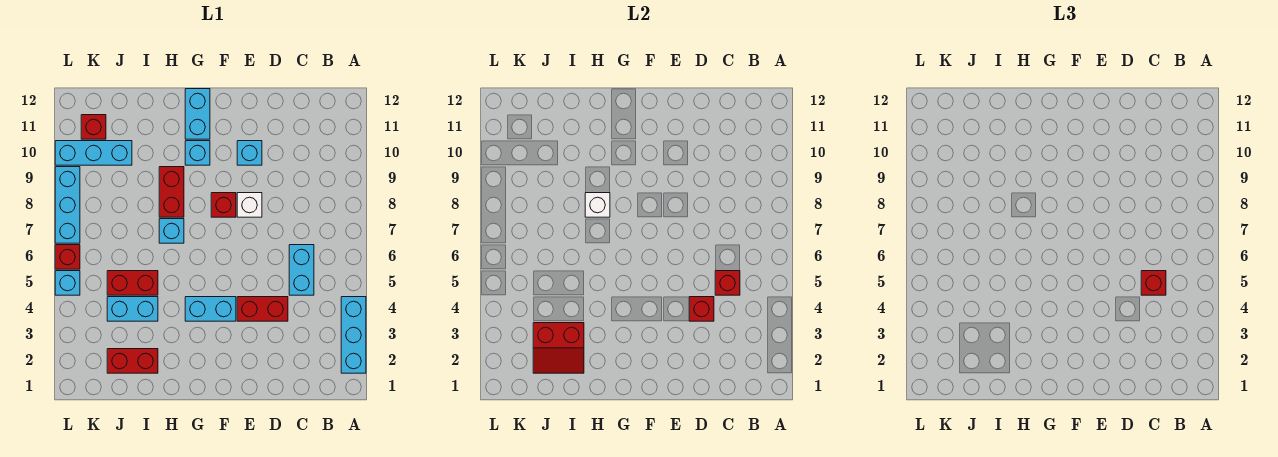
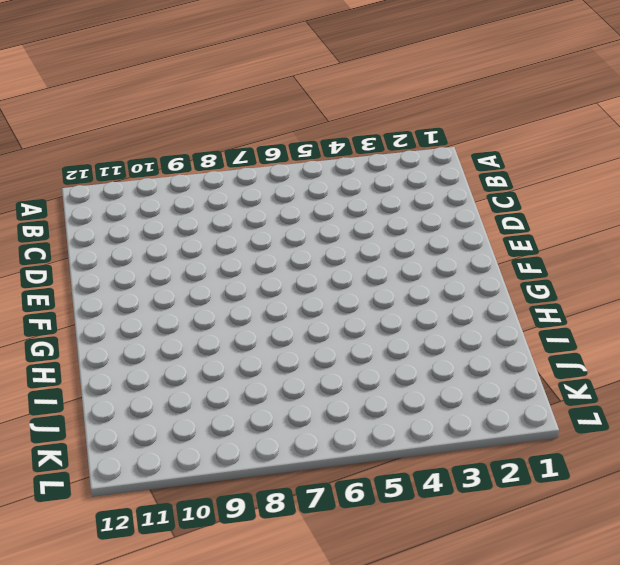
none -> cyan 1x3 brick [341,297,366,373]
none -> cyan 1x2 brick [289,245,314,295]
none -> red 1x2 brick [237,297,288,321]

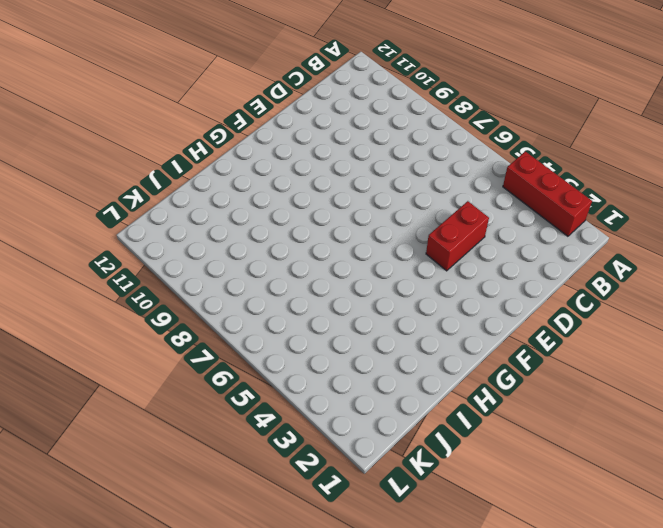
red 1x3 brick [503,152,592,236] -> cyan 1x3 brick [341,297,366,373]
none -> cyan 1x2 brick [289,245,314,295]
none -> white 1x1 brick [237,193,262,217]
none -> cyan 1x1 brick [237,141,262,165]

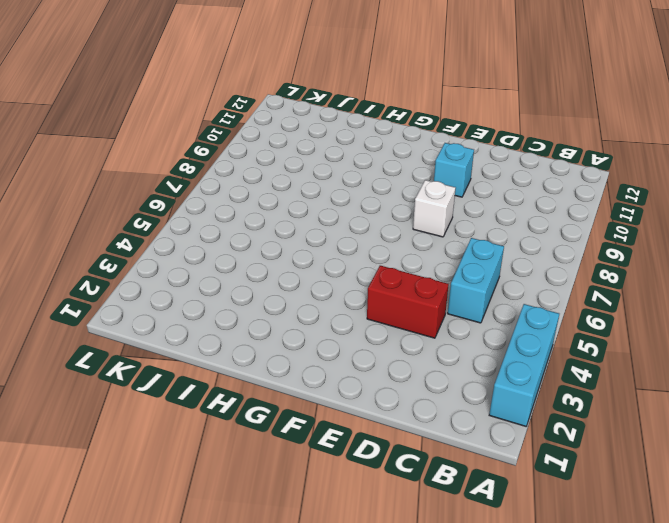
none -> cyan 1x2 brick [185,297,236,321]
none -> red 1x1 brick [211,193,236,217]
none -> cyan 1x1 brick [185,141,210,165]

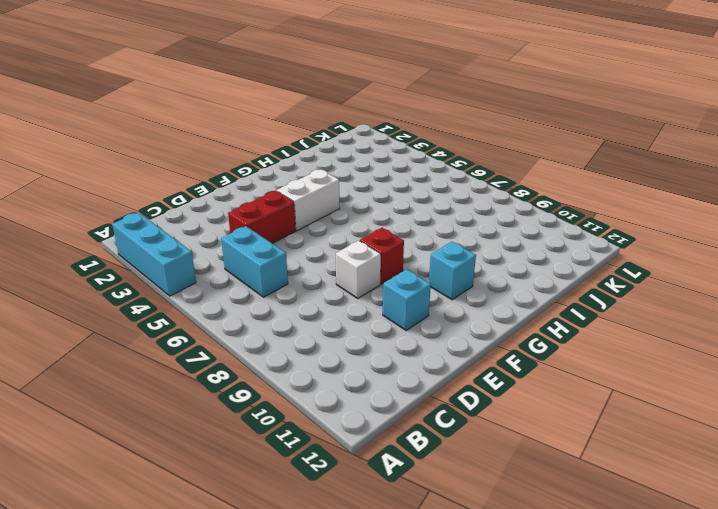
white 1x2 brick [277,169,340,231] -> cyan 1x2 brick [185,297,236,321]
none -> cyan 1x2 brick [185,89,210,139]
none -> cyan 1x1 brick [159,219,184,243]
none -> red 1x2 brick [159,167,184,217]

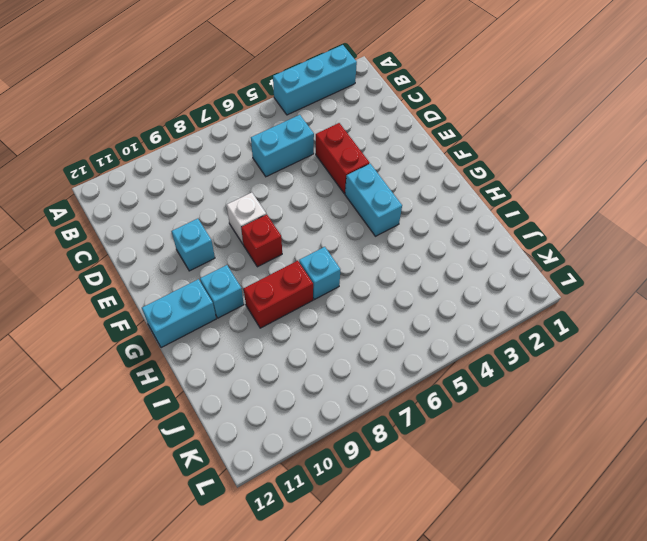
none -> red 1x2 brick [107,349,158,373]
none -> cyan 1x2 brick [107,297,158,321]
none -> red 1x2 brick [107,271,158,295]

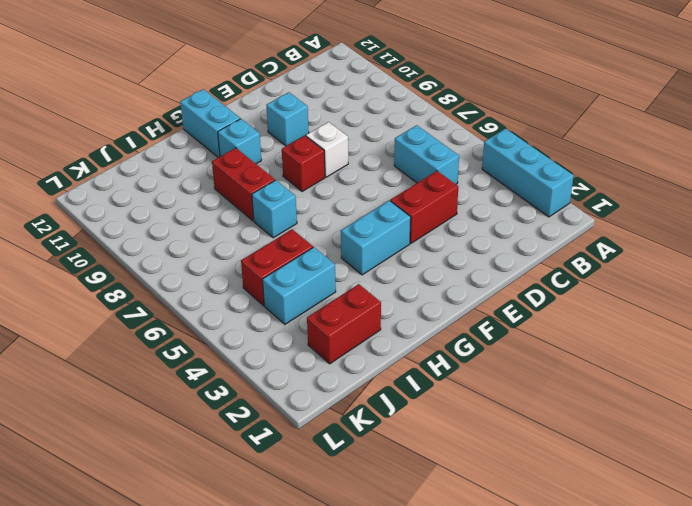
none -> cyan 1x3 brick [55,141,132,165]
none -> red 1x1 brick [81,115,106,139]
none -> cyan 1x1 brick [55,271,80,295]

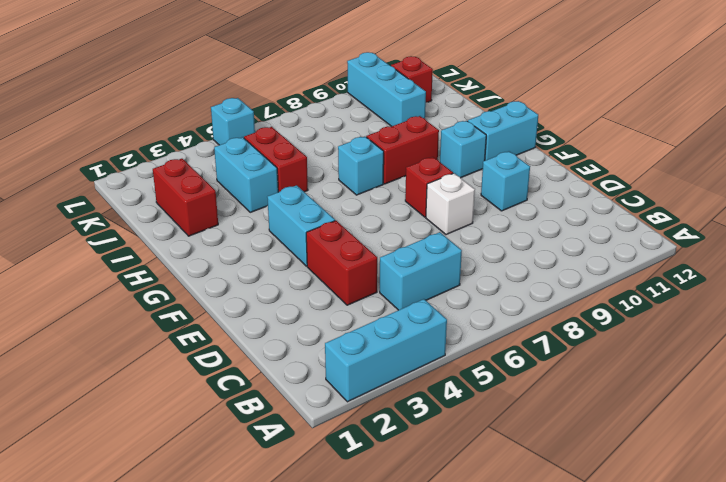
none -> red 1x1 brick [55,245,80,269]
none -> cyan 1x3 brick [55,167,80,243]
none -> red 1x1 brick [715,271,740,295]

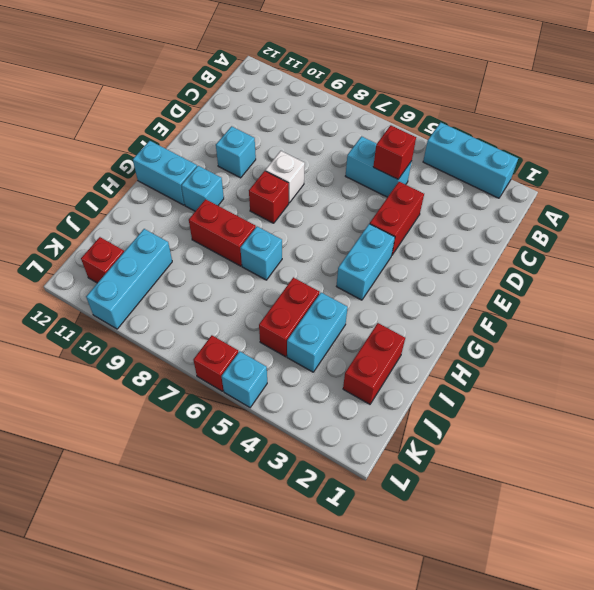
none -> cyan 1x3 brick [55,167,80,243]
none -> red 1x1 brick [689,297,714,321]
none -> white 1x1 brick [585,193,610,217]

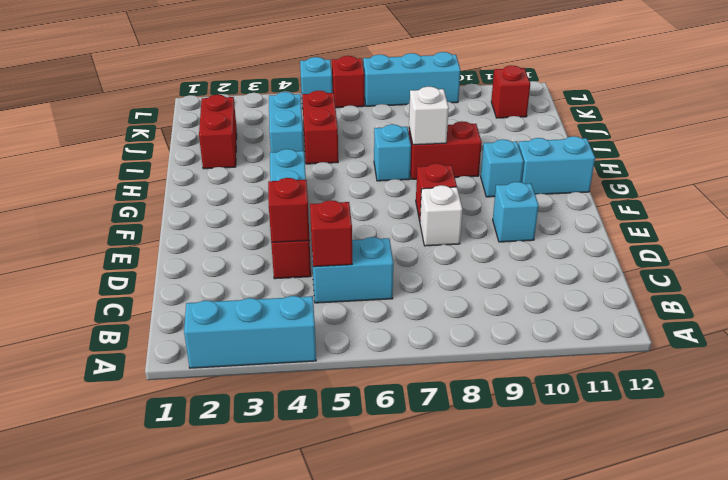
none -> cyan 1x3 brick [55,141,132,165]
none -> red 2x2 slope [533,323,584,373]
none -> red 1x1 brick [1141,271,1166,295]

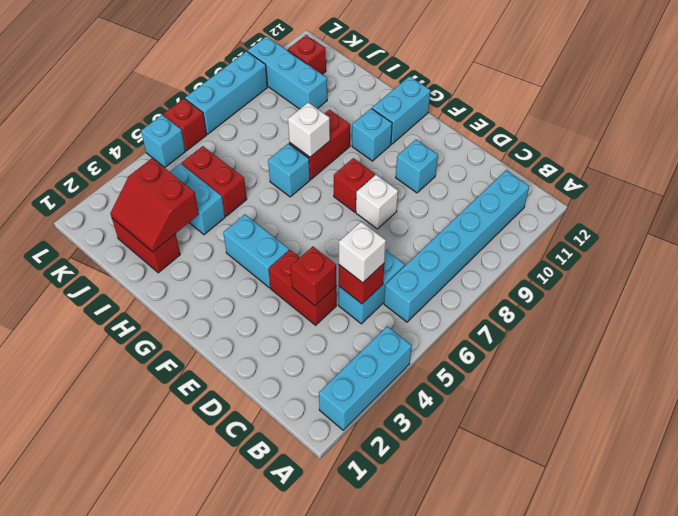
cyan 1x6 brick [384,170,529,322] -> none
white 1x1 brick [339,222,386,283] -> red 1x1 brick [1141,271,1166,295]

